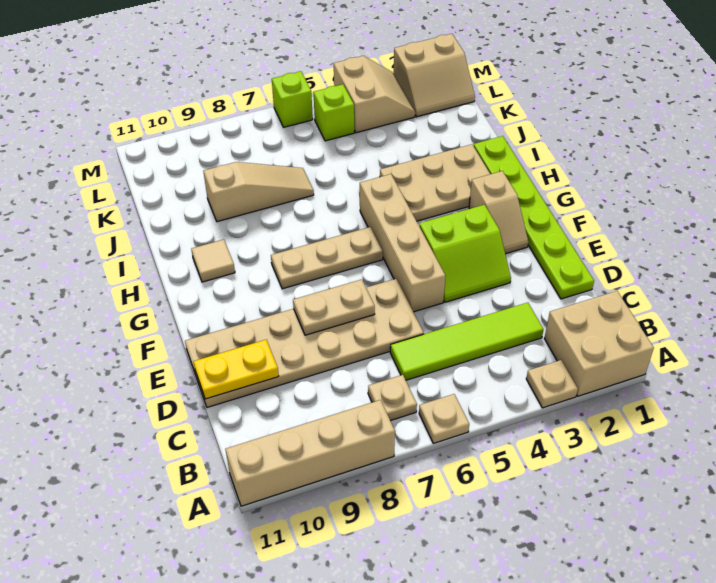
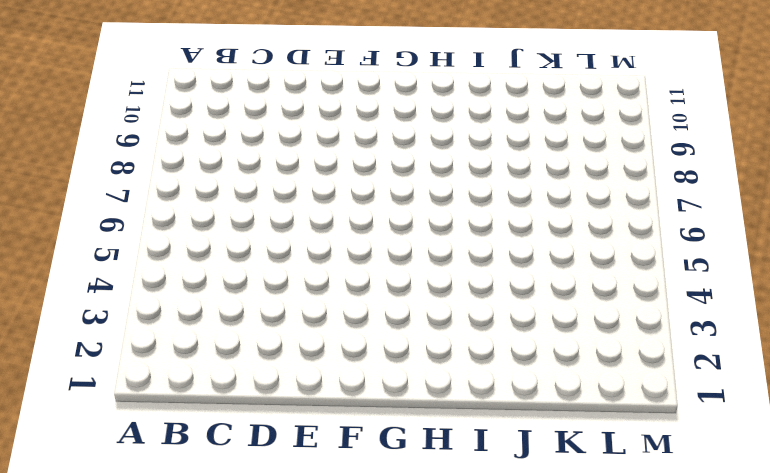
none -> tan 2x2 brick [544,291,654,396]
none -> tan 1x1 plate [526,360,578,408]
none -> tan 1x1 plate [419,394,469,443]

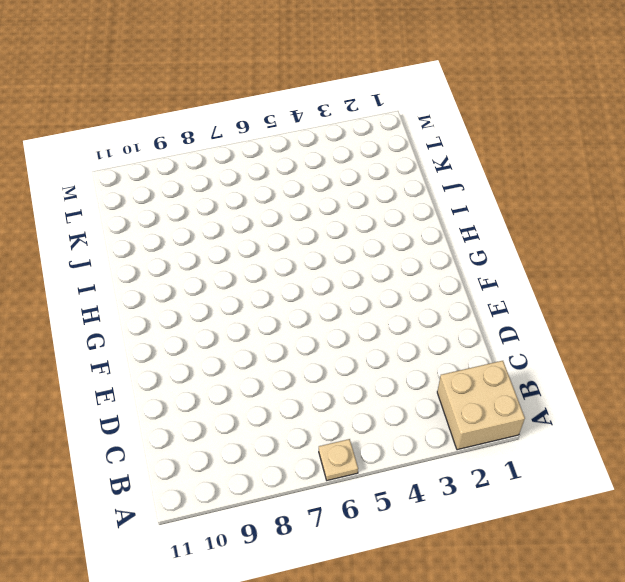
none -> tan 1x1 plate [526,360,578,408]
none -> tan 1x4 brick [225,400,395,506]
none -> tan 1x1 plate [368,375,417,421]

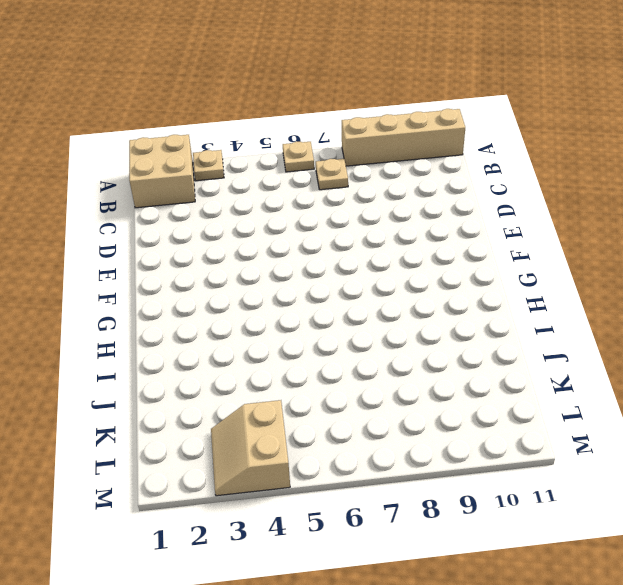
none -> lime 1x4 tile [390,303,544,380]
none -> lime 1x6 plate [474,136,594,299]
none -> tan 2x6 plate [185,279,424,407]

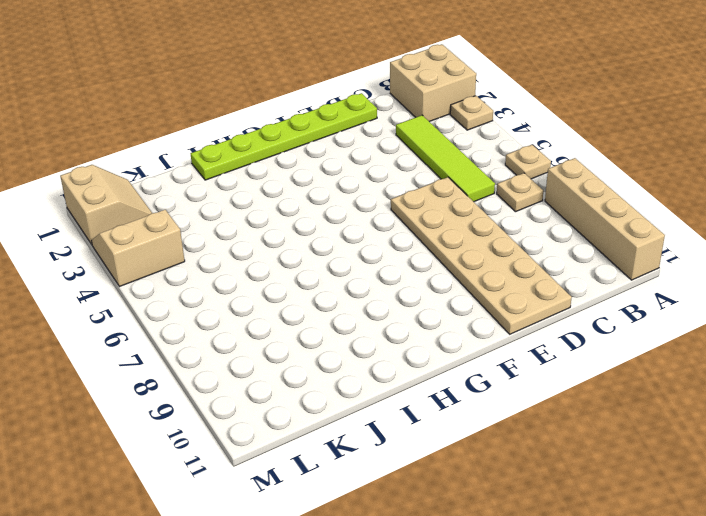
none -> lime 2x2 slope [419,205,511,302]
none -> tan 1x4 brick [360,174,445,312]
none -> tan 1x2 slope [469,171,528,254]

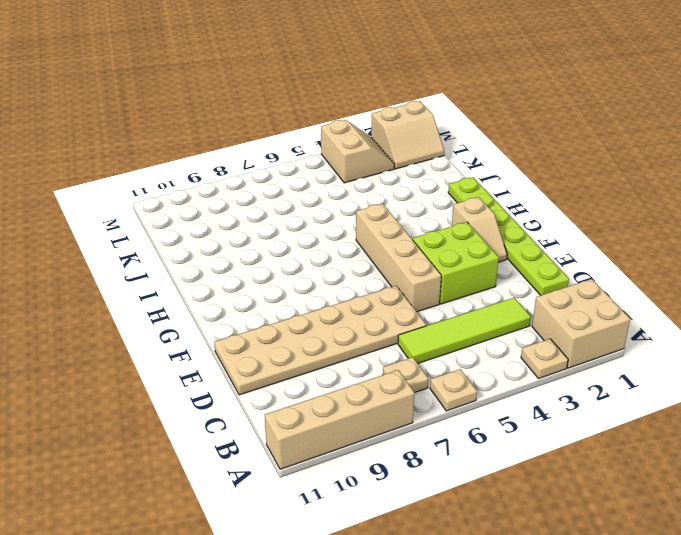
lime 2x2 brick [413,222,499,304] -> lime 2x2 slope [419,205,511,302]
none -> tan 1x3 plate [271,227,383,289]
none -> tan 2x3 plate [380,144,490,221]
none -> tan 1x1 tile [191,240,235,282]

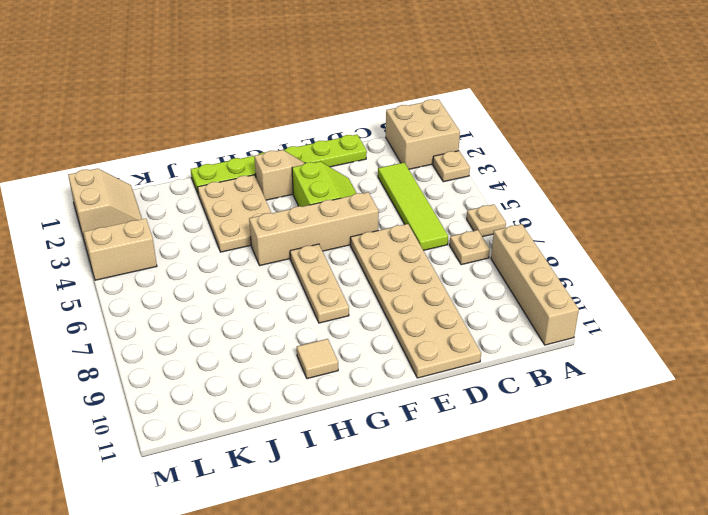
none -> tan 1x3 slope [203,162,314,222]
none -> lime 1x1 brick [313,84,354,141]
none -> lime 1x1 brick [272,71,313,127]

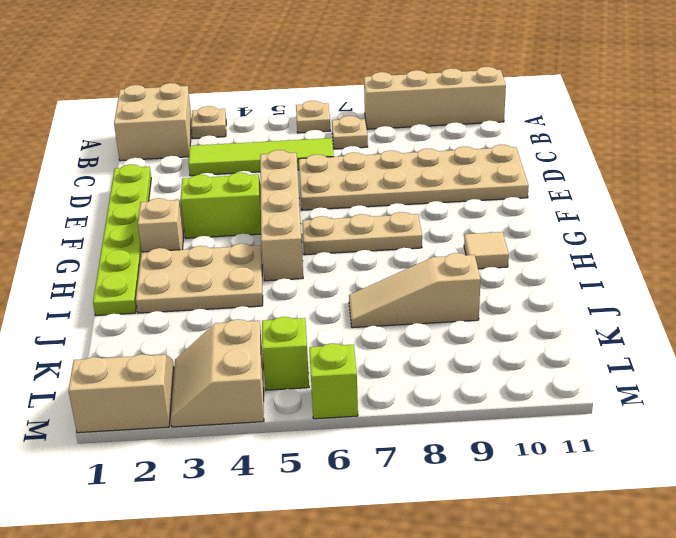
none -> yellow 1x2 plate [193,340,279,399]
none -> tan 1x2 plate [293,280,375,335]

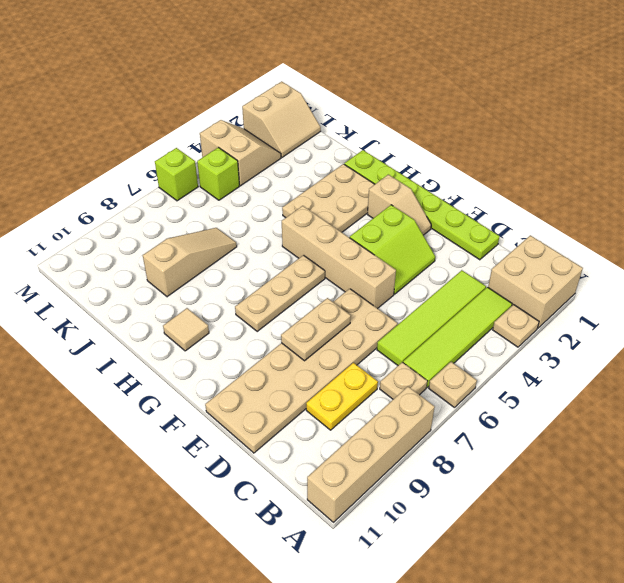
lime 1x4 tile [403,287,512,387] -> none
yellow 1x2 plate [306,363,378,430] -> yellow 1x2 plate moved to [193,340,279,399]

